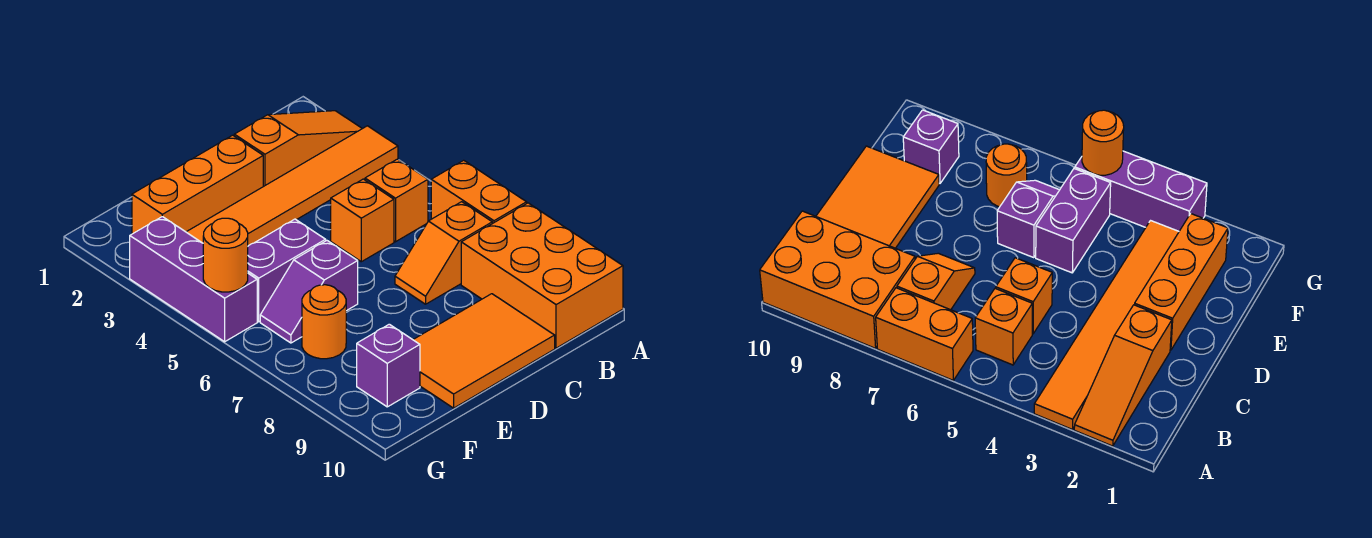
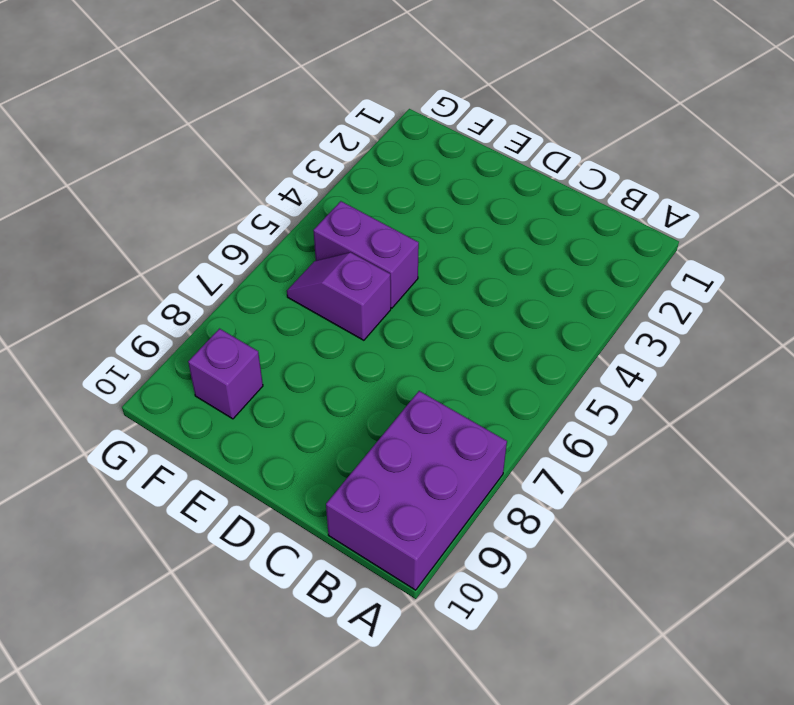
purple 2x3 brick [326,391,507,590] -> orange 2x3 brick [461,203,623,348]
none -> orange 1x3 slope [234,111,362,186]
none -> orange 1x6 tile [187,126,398,246]
none -> orange 1x2 brick [431,160,527,224]

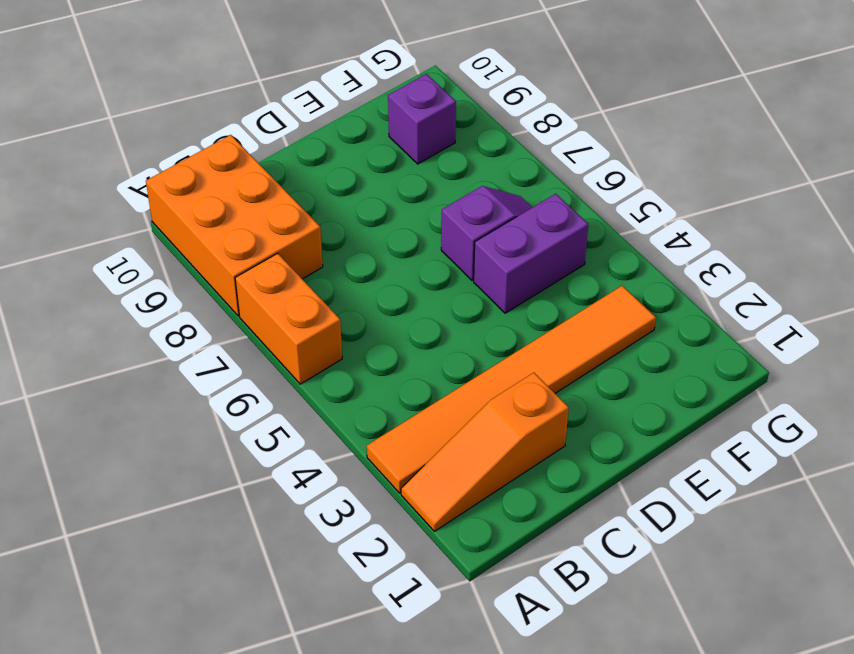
none -> orange 1x1 brick [365,159,428,242]
none -> orange 1x2 slope [395,202,492,304]
none -> orange 1x1 brick [331,179,394,262]

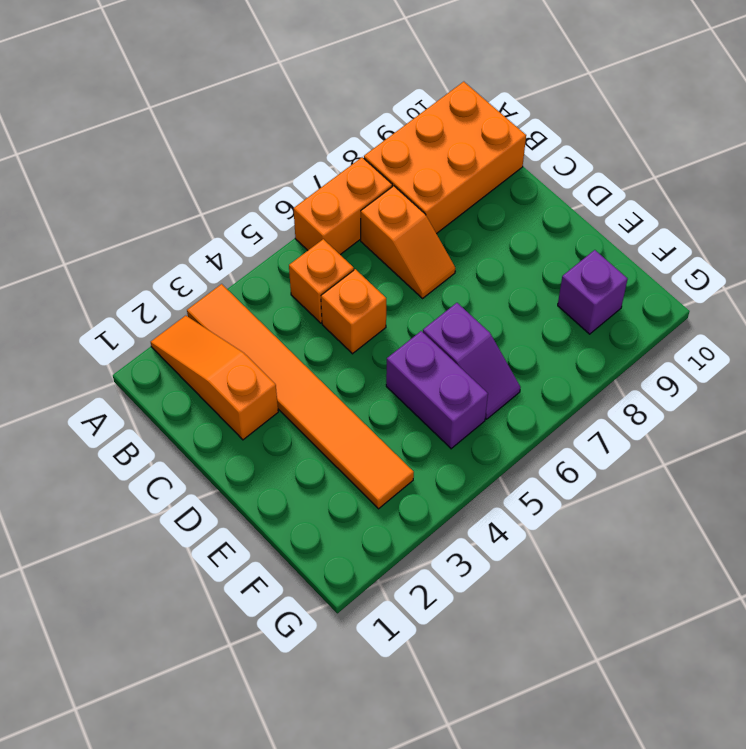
none -> orange 2x3 tile [413,294,555,408]
none -> orange 1x3 brick [132,135,263,234]
none -> orange 1x1 round brick [302,285,346,359]

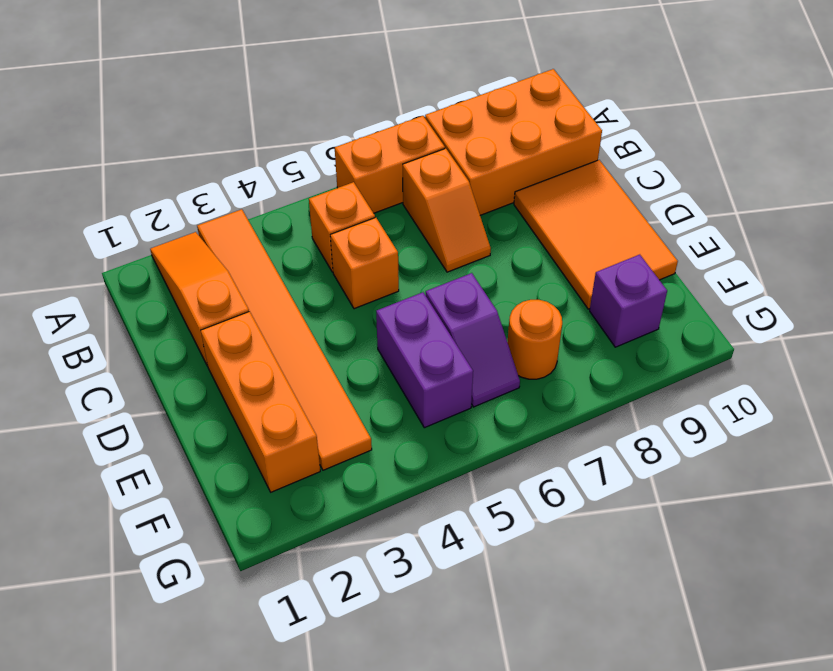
none -> purple 1x3 brick [130,217,257,342]
none -> orange 1x1 round brick [203,218,248,292]

